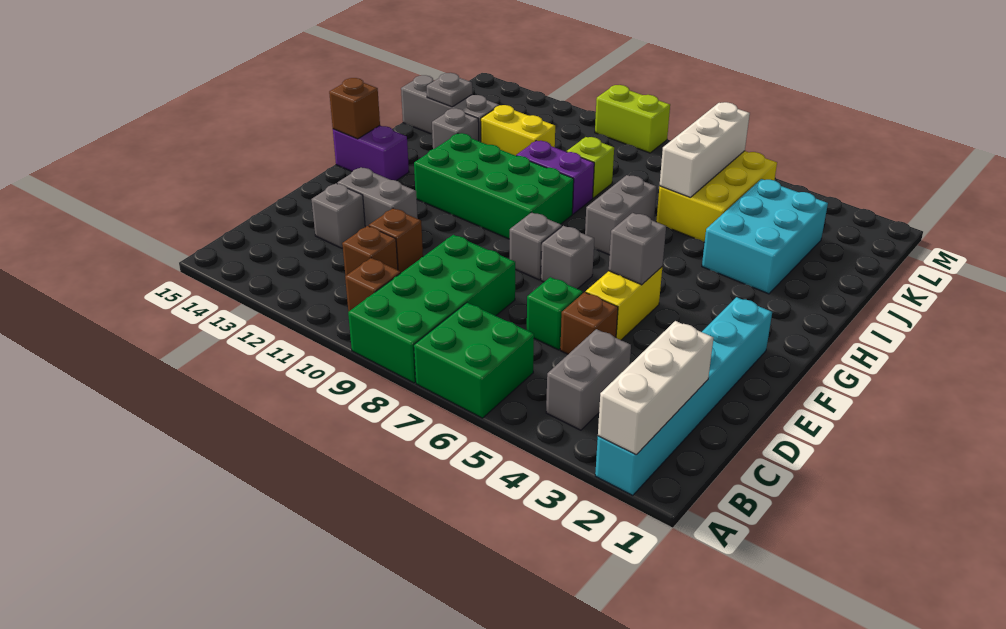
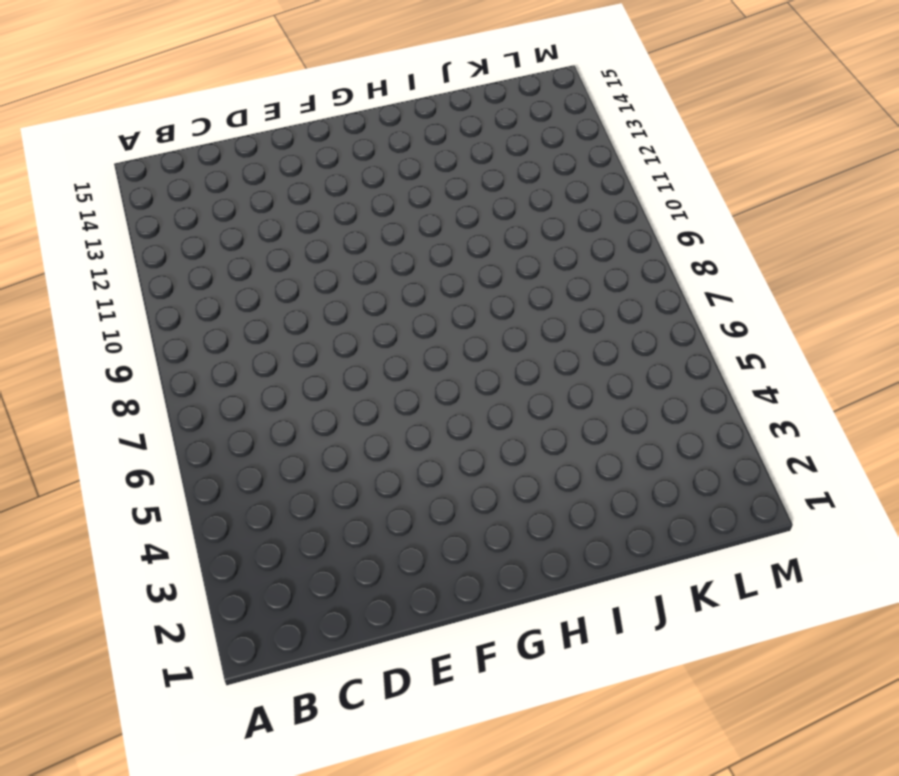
none -> cyan 1x6 brick [595,297,772,495]
none -> green 2x2 brick [414,303,534,418]
none -> green 2x4 brick [348,235,515,383]
none -> grey 1x2 brick [546,329,631,430]

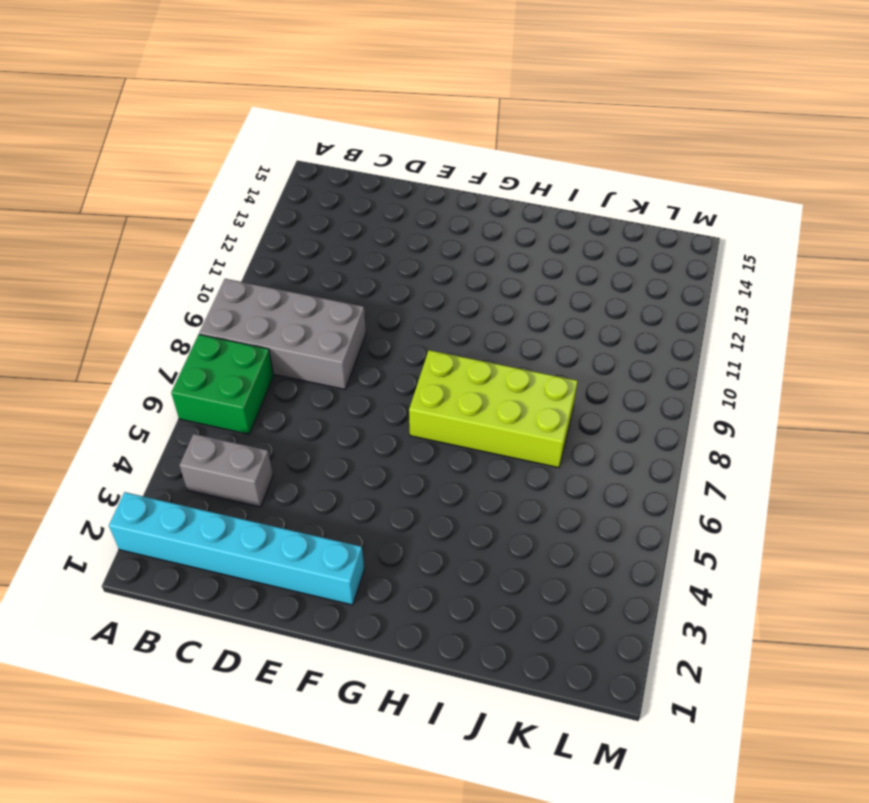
grey 2x4 brick [199,279,366,389] -> green 2x4 brick [348,235,515,383]
lime 2x4 brick [409,350,578,468] -> grey 1x2 brick [585,175,657,255]
none -> brown 1x1 brick [345,258,401,312]
none -> brown 1x1 brick [342,226,398,276]
none -> brown 1x1 brick [560,292,618,354]
none -> green 1x1 brick [527,277,583,350]

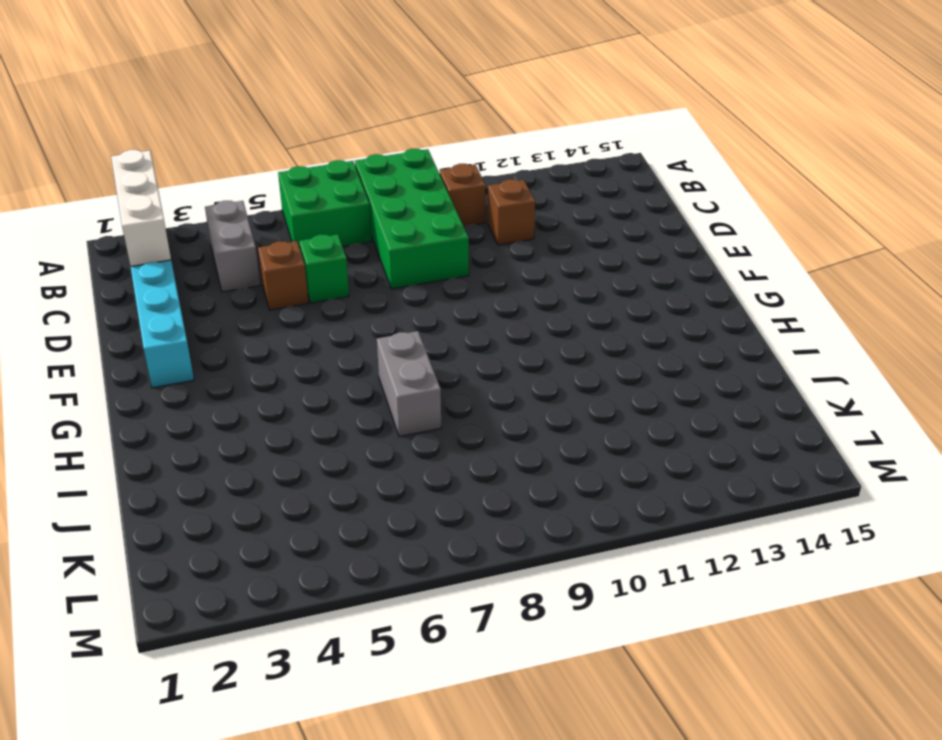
none -> brown 1x1 brick [369,208,423,273]
none -> grey 1x1 brick [311,183,365,248]
none -> yellow 1x2 brick [586,267,662,340]
none -> grey 1x2 brick [337,167,418,227]

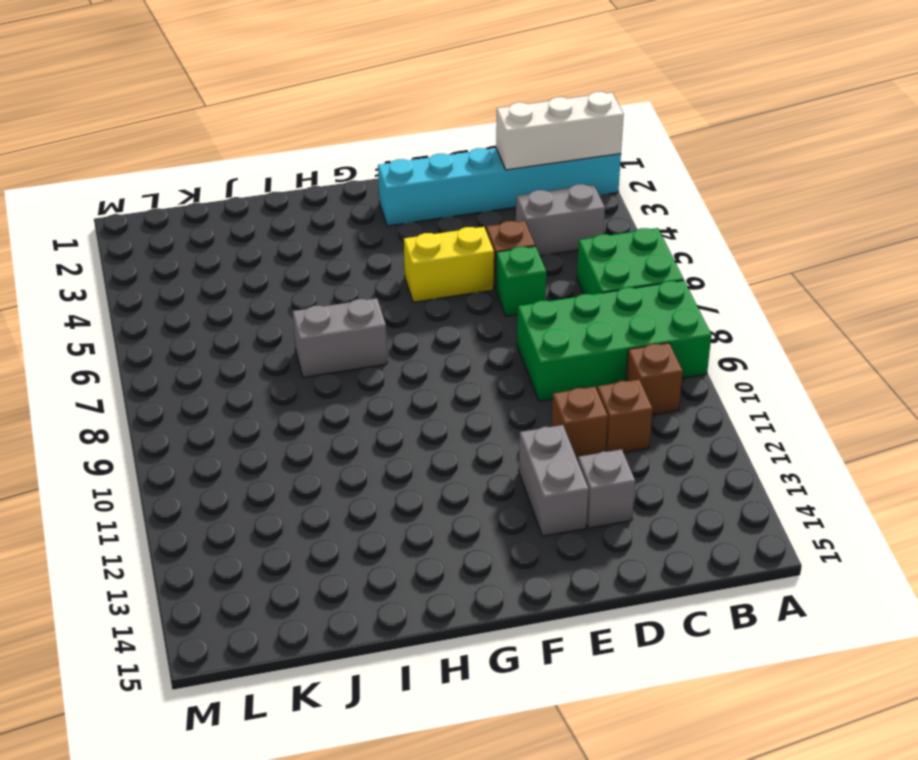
none -> grey 1x1 brick [541,226,594,289]
none -> grey 1x1 brick [510,212,562,280]
none -> green 2x4 brick [414,133,574,239]
none -> purple 1x2 brick [333,126,409,181]

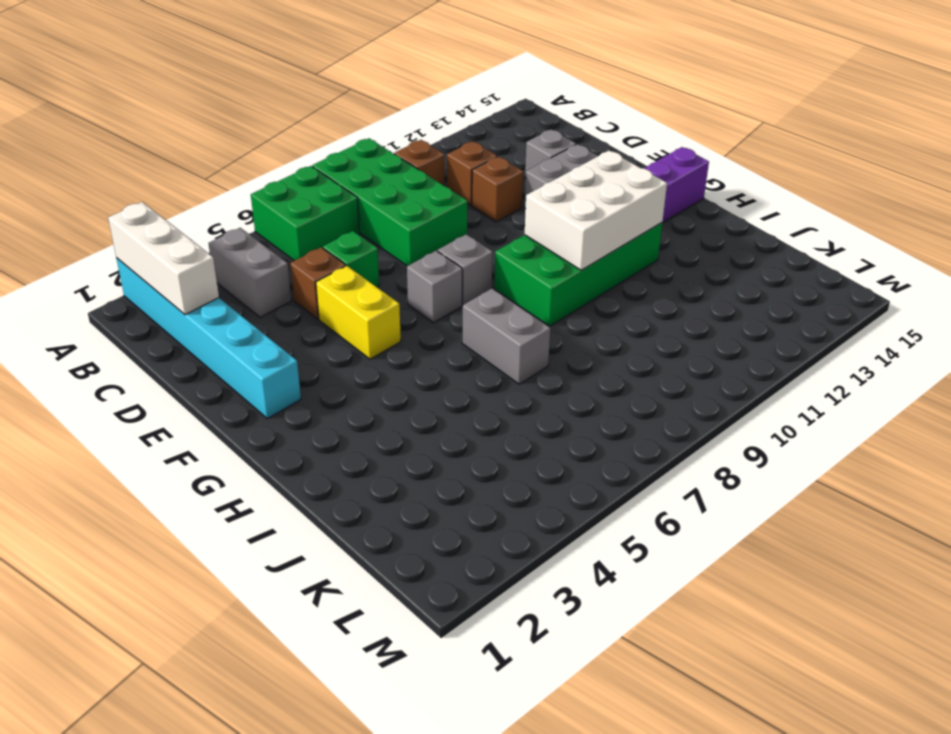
white 2x3 brick [525,150,667,270] -> none
none -> cyan 2x3 brick [702,179,828,294]
none -> purple 1x2 brick [516,141,594,214]
none -> grey 1x1 brick [432,108,479,149]
none -> yellow 2x3 brick [656,151,777,242]

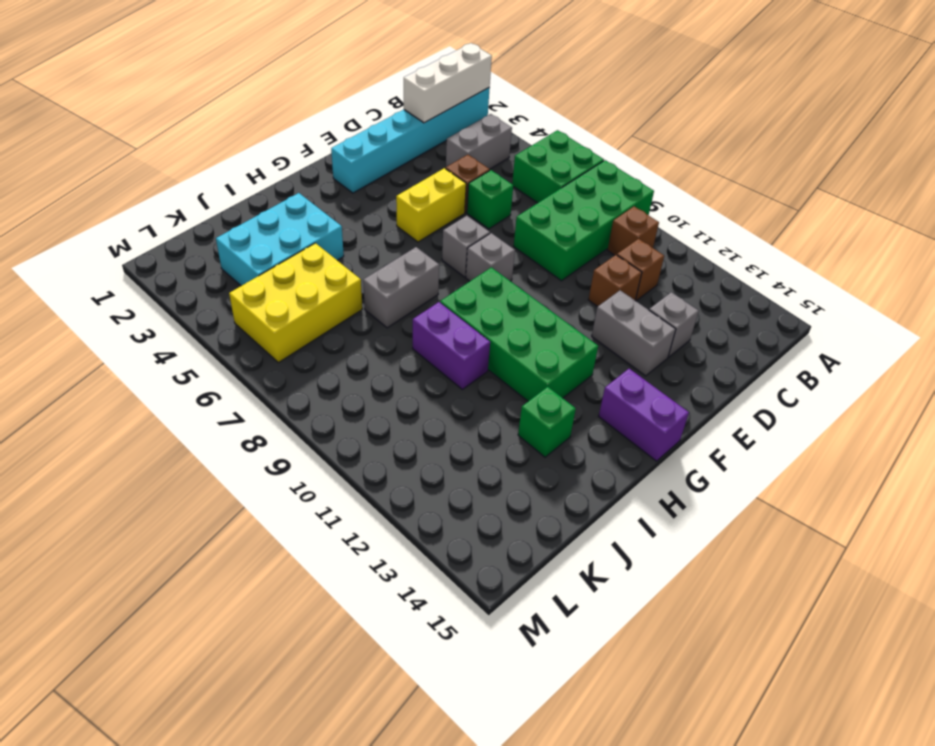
green 1x1 brick [518,387,576,457] -> grey 1x1 brick [432,108,479,149]
none -> lime 1x1 brick [567,137,614,198]
none -> yellow 1x2 brick [481,105,555,156]
none -> grey 1x3 brick [401,75,499,142]
none -> lime 1x2 brick [595,85,670,153]

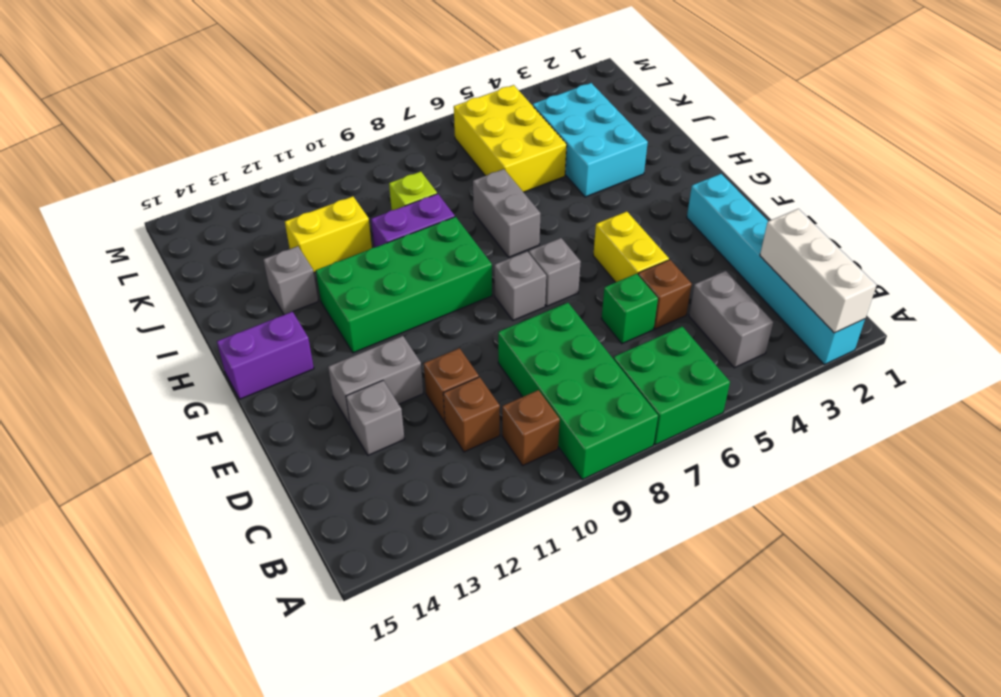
none -> grey 1x3 brick [401,75,499,142]
none -> lime 1x2 brick [595,85,670,153]
none -> grey 1x1 brick [609,213,666,285]
none -> brown 1x1 brick [329,78,380,139]

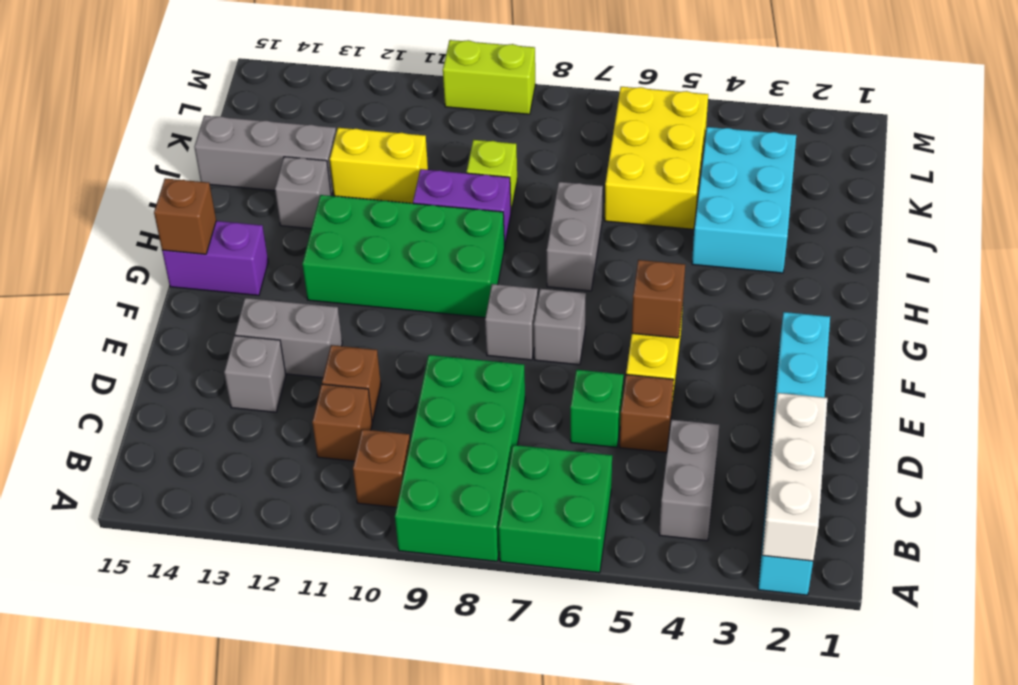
brown 1x1 brick [632,260,685,338] -> grey 1x1 brick [609,213,666,285]
none -> white 1x3 brick [660,102,750,198]
none -> grey 1x1 plate [427,73,472,107]

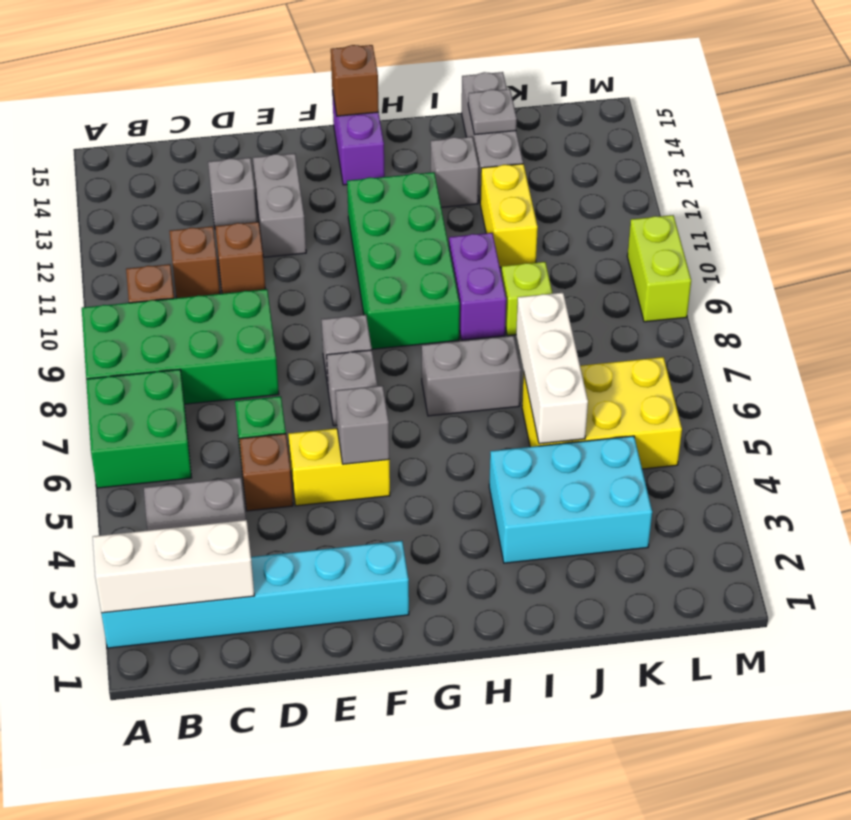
white 1x3 brick [516,293,588,444] -> white 1x3 brick turned to [660,102,750,198]

